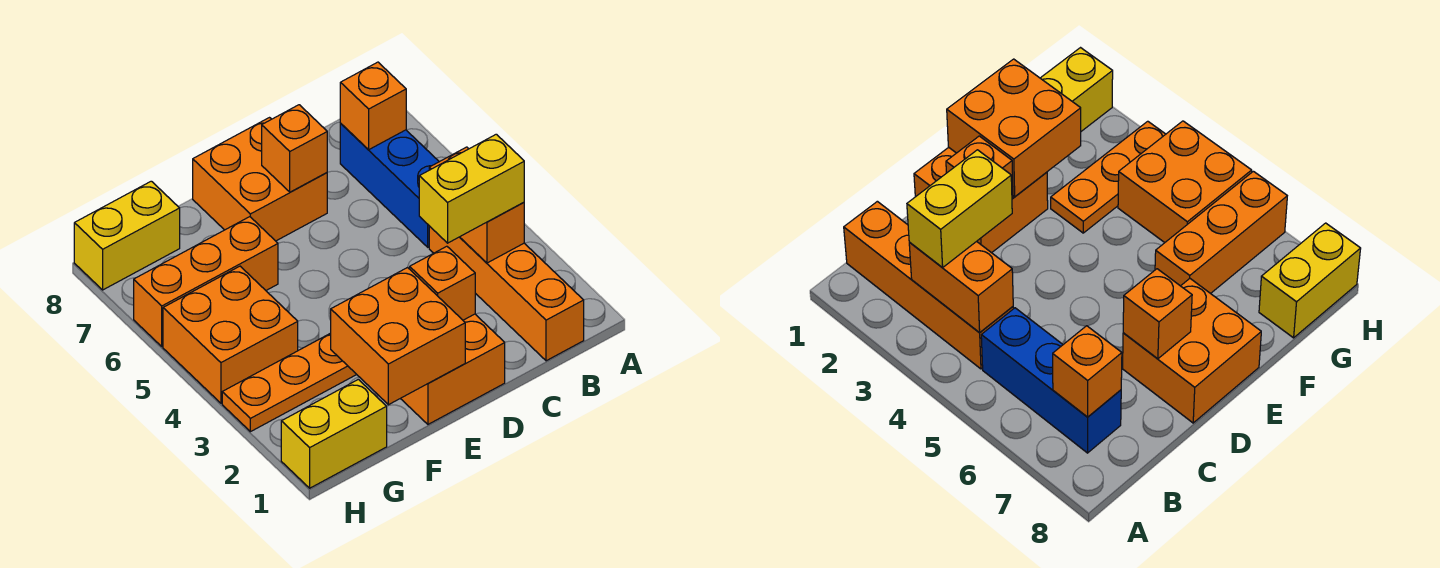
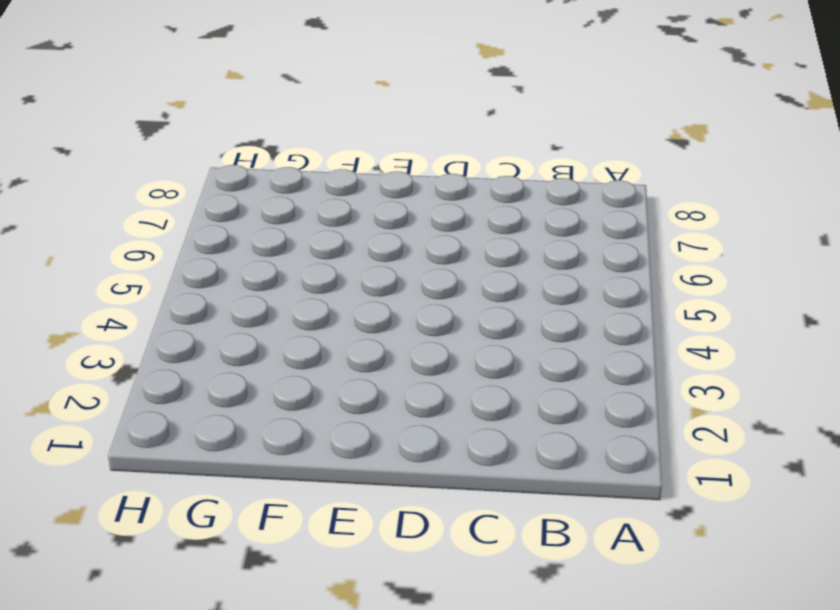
none -> orange 1x4 brick [429,226,584,361]
none -> blue 1x3 brick [340,124,439,247]
none -> orange 2x2 brick [401,314,505,424]

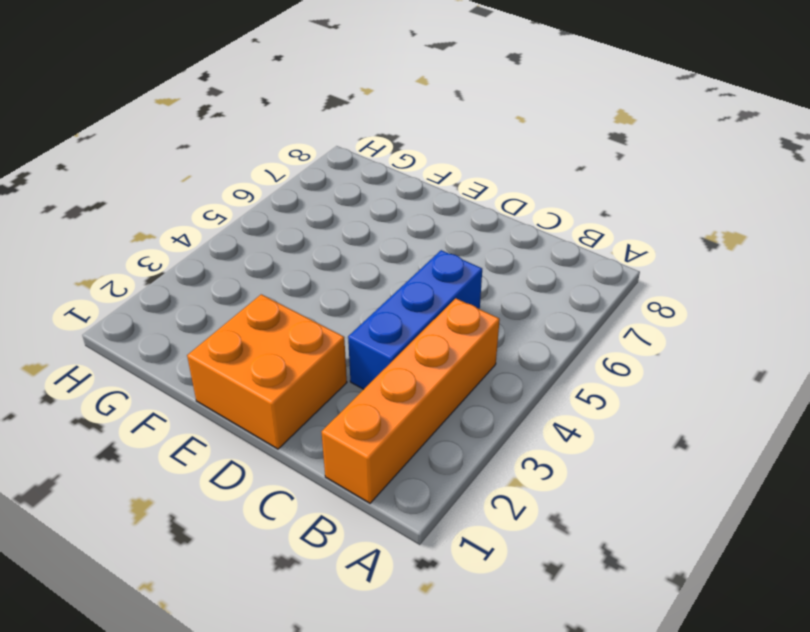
blue 1x3 brick [348,250,482,389] -> blue 1x3 brick moved to [340,124,439,247]
none -> orange 2x2 brick [193,118,327,241]
none -> orange 1x3 plate [222,333,357,432]
none -> orange 1x3 brick [134,217,278,346]

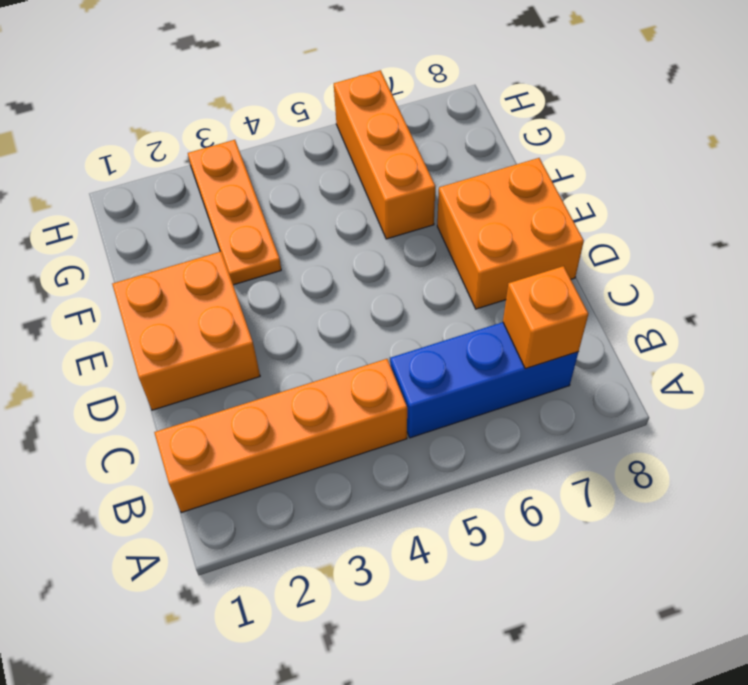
none -> yellow 1x2 brick [281,379,387,488]
none -> orange 2x2 brick [163,266,298,403]
none -> yellow 1x2 brick [74,181,180,290]

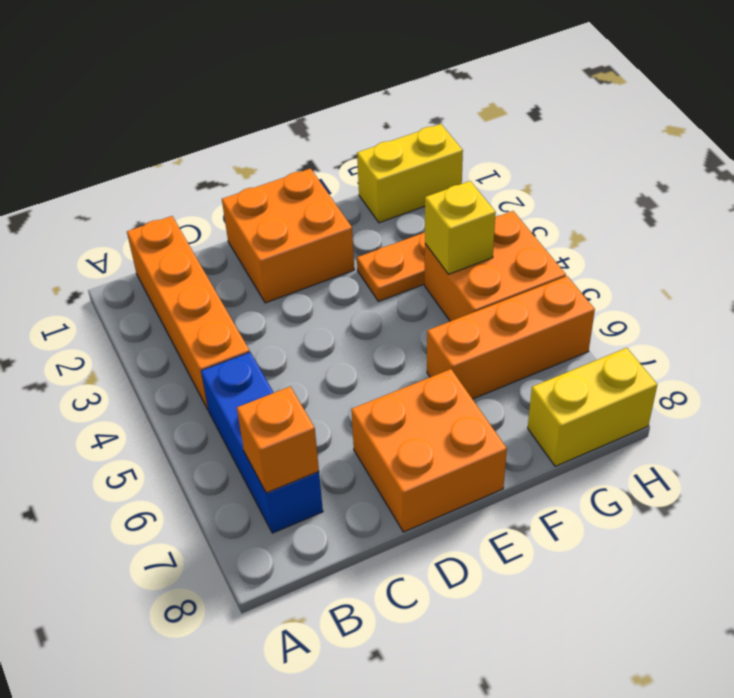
yellow 1x1 brick [425,181,496,274] -> none
none -> orange 1x2 brick [429,147,524,263]
none -> orange 1x1 brick [410,246,475,320]
none -> orange 1x1 brick [262,105,327,192]

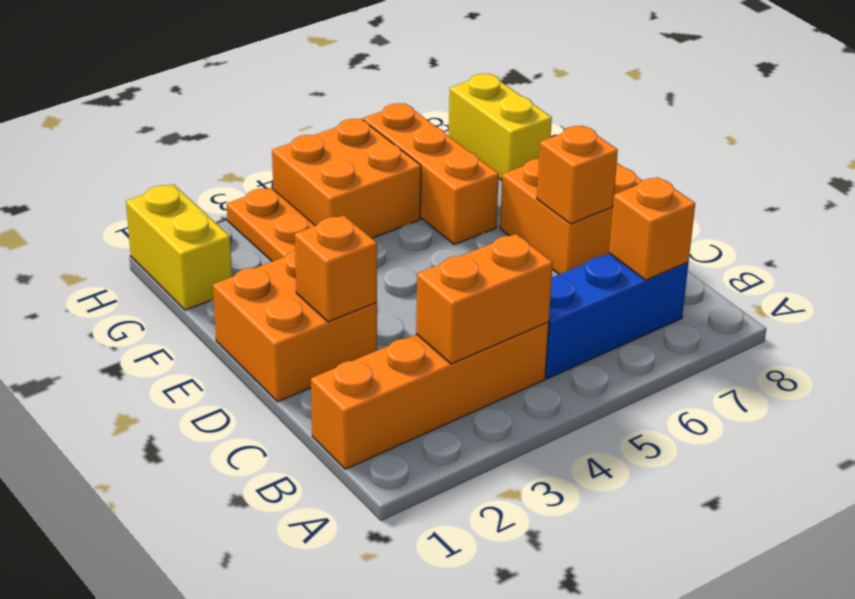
none -> orange 2x2 brick [331,268,465,405]
none -> yellow 1x2 brick [419,134,524,243]

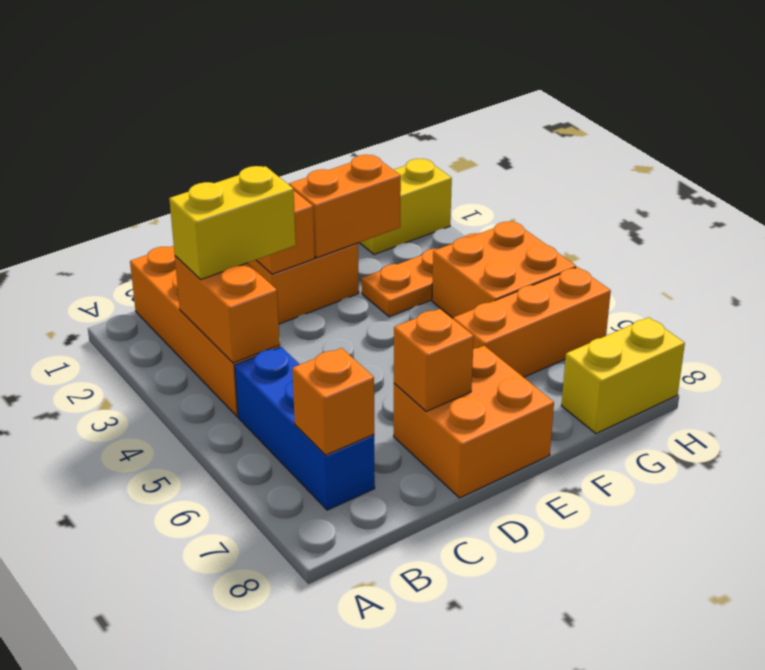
orange 1x2 brick [289,155,401,258] -> orange 2x2 brick [331,268,465,405]

